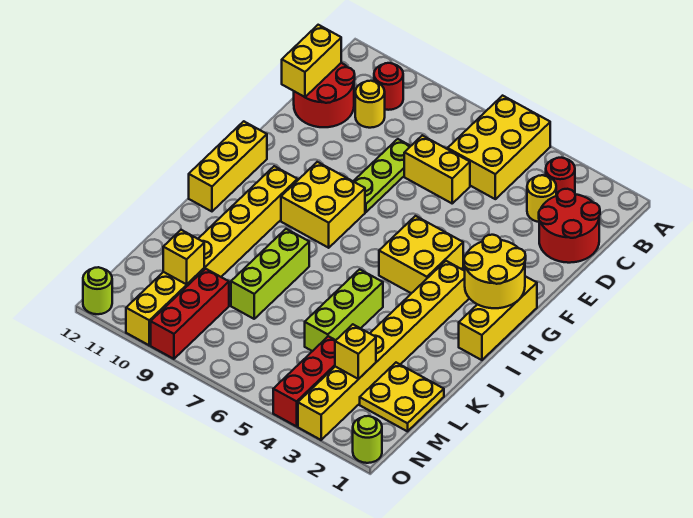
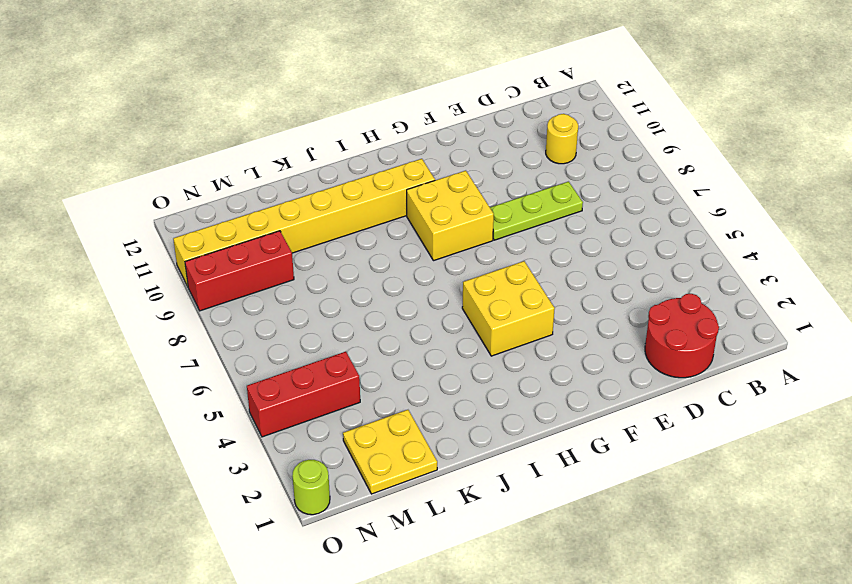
none -> yellow 2x3 brick [448,96,550,199]
none -> red 1x1 round brick [546,158,575,196]
none -> red 1x1 round brick [374,63,403,110]

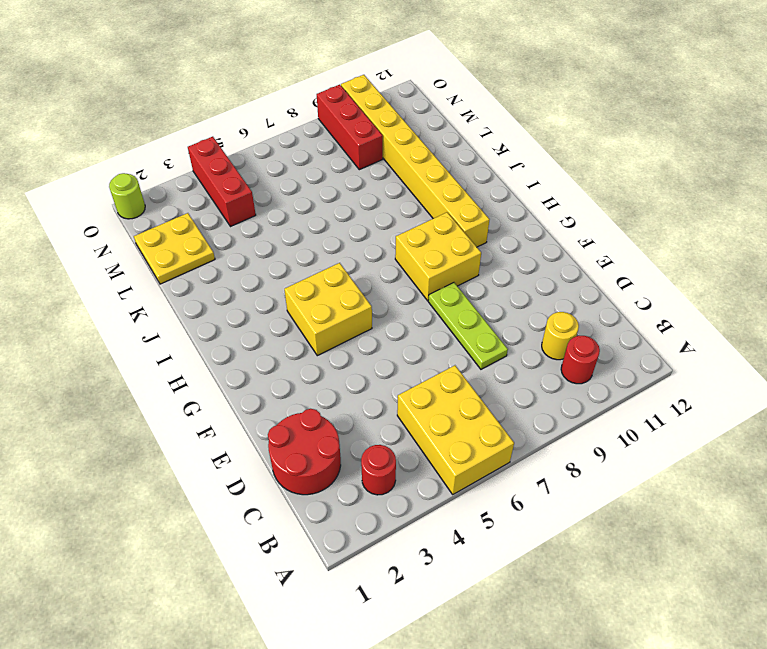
none -> yellow 1x1 round brick [527,175,556,222]
none -> red 2x2 round brick [294,63,355,127]
none -> yellow 1x2 brick [404,135,470,203]

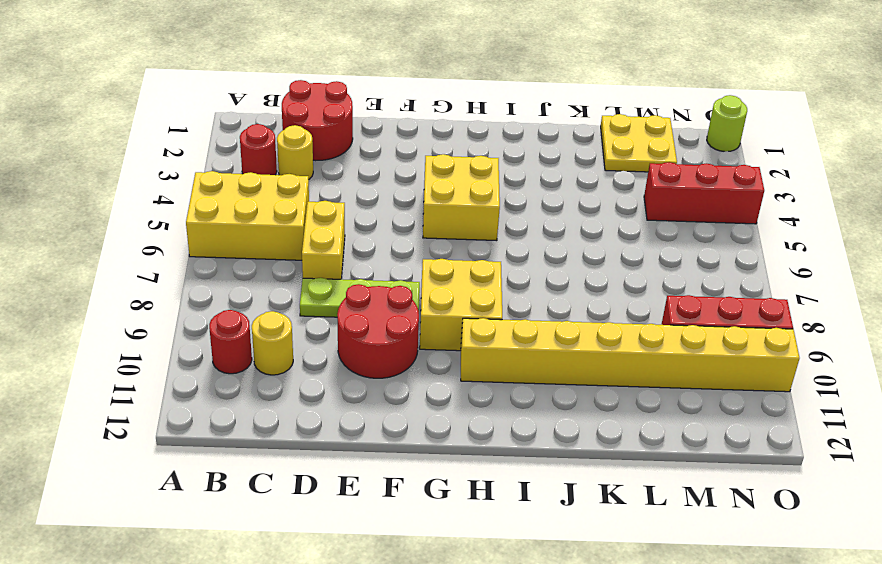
red 2x2 round brick [337,284,419,378] -> red 2x2 round brick moved to [294,63,355,127]
none -> yellow 1x3 brick [459,276,537,360]
none -> yellow 1x3 brick [189,121,267,211]
none -> yellow 1x8 brick [298,261,469,440]

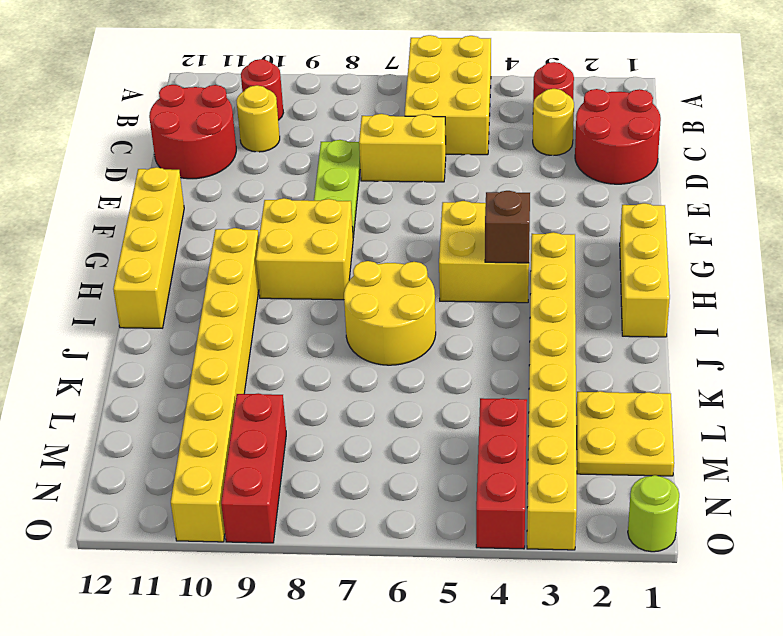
yellow 1x4 brick [113,167,184,328] -> yellow 1x3 brick [189,121,267,211]
brown 1x1 brick [485,191,530,263] -> none
yellow 2x2 round brick [344,261,436,365] -> yellow 2x2 round brick moved to [464,235,526,308]
none -> lime 1x3 brick [305,269,383,351]
none -> lime 1x3 brick [231,229,309,319]
none -> lime 1x1 round brick [83,267,112,314]

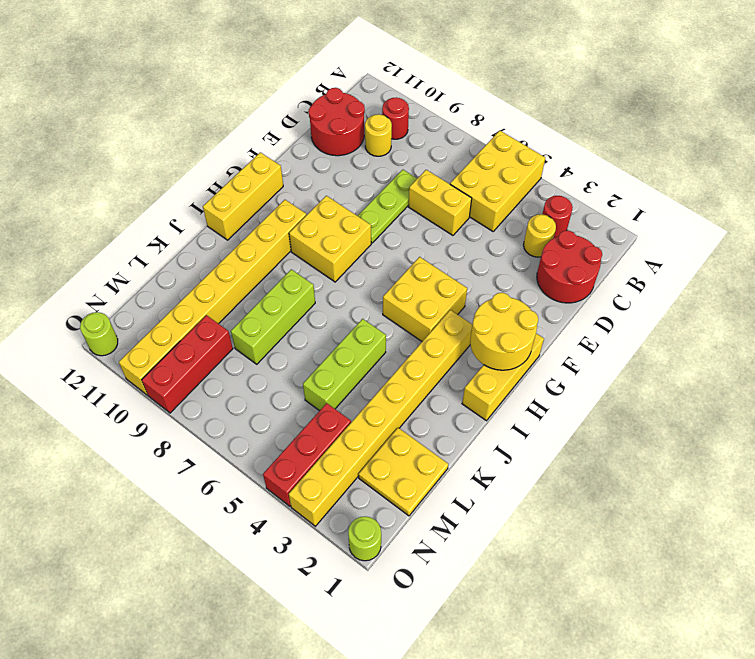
none -> yellow 1x2 brick [282,25,341,97]
none -> yellow 1x1 brick [335,324,376,379]
none -> yellow 1x1 brick [163,230,204,284]

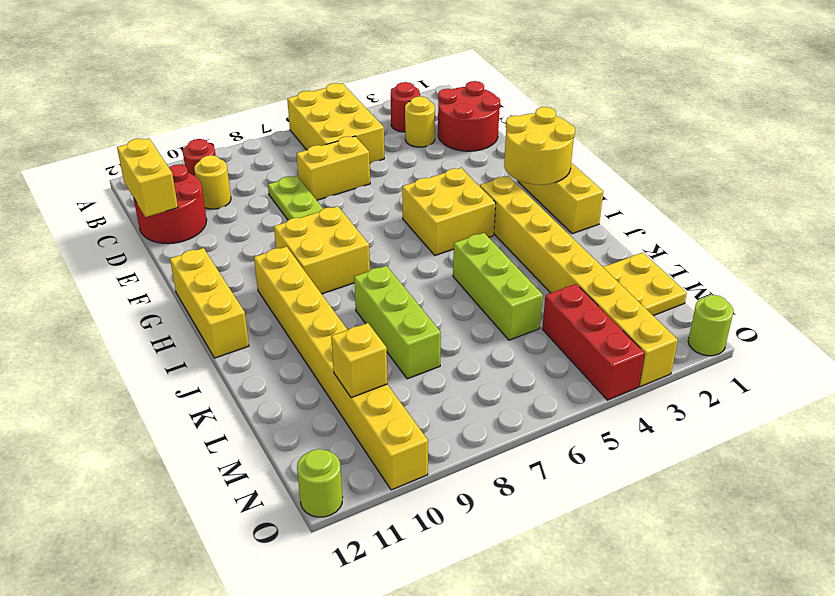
none -> red 1x3 brick [151,269,229,359]
none -> yellow 1x1 brick [335,324,376,379]

